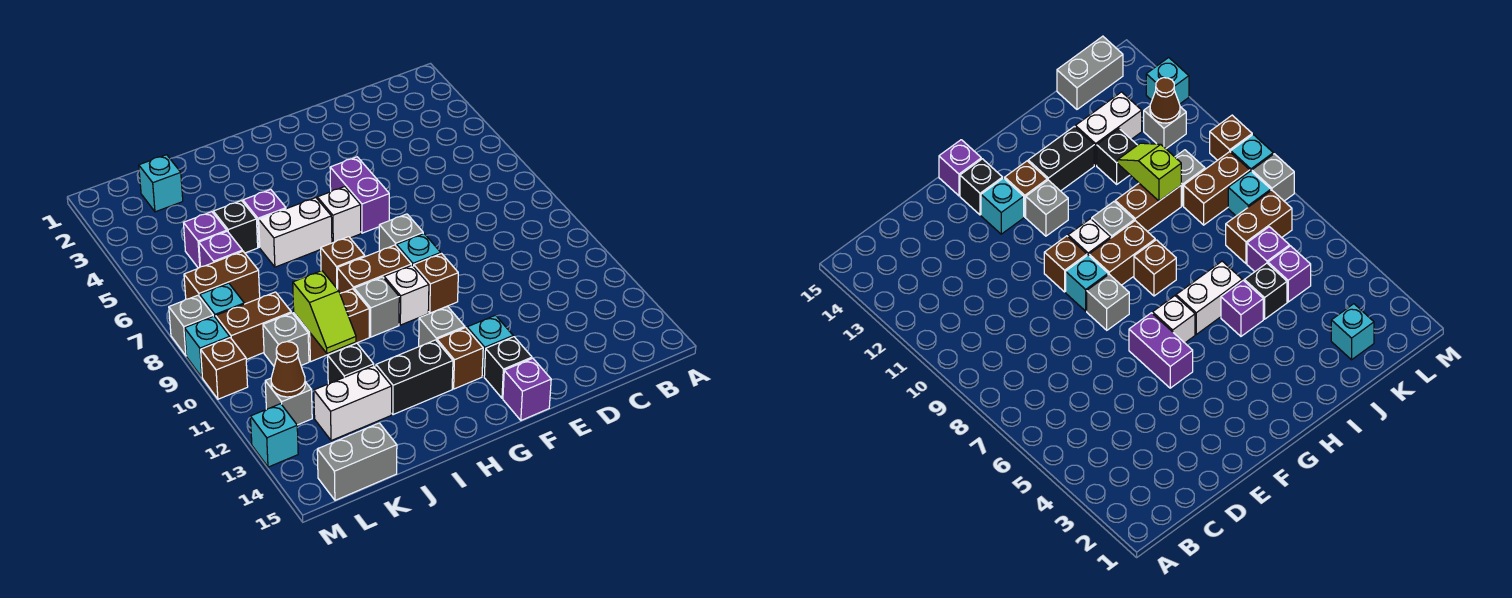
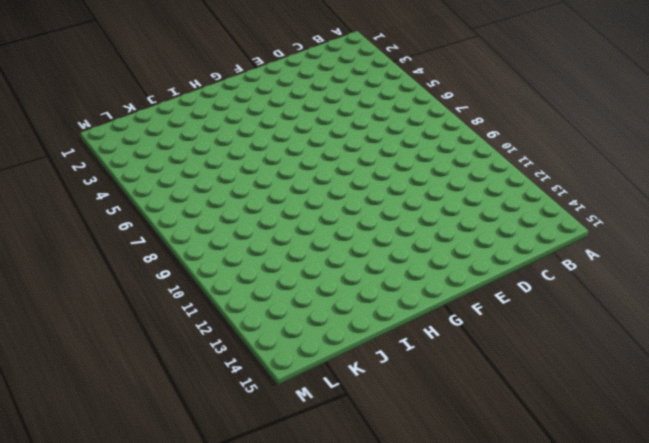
none -> purple 1x2 brick [330,157,389,233]
none -> grey 1x1 brick [379,214,423,251]
none -> cyan 1x1 brick [396,234,441,266]
none -> brown 1x1 brick [414,254,458,313]

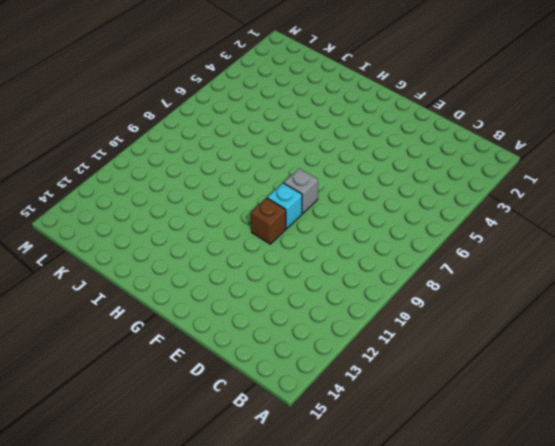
none -> purple 1x2 brick [330,157,389,233]
none -> cyan 1x1 brick [467,315,513,376]
none -> black 1x1 brick [484,337,532,398]
none -> purple 1x1 brick [503,358,551,420]

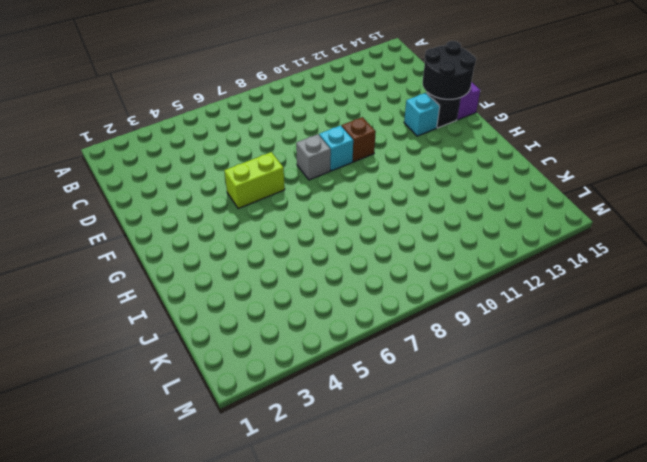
black 2x2 round brick [423,41,476,99] -> none
lime 1x2 brick [224,152,285,209] -> purple 1x2 brick [330,157,389,233]
none -> white 1x1 brick [317,187,361,243]
none -> brown 1x2 brick [337,245,411,293]
none -> white 1x1 brick [384,265,429,325]
none -> grey 1x1 brick [419,306,465,347]

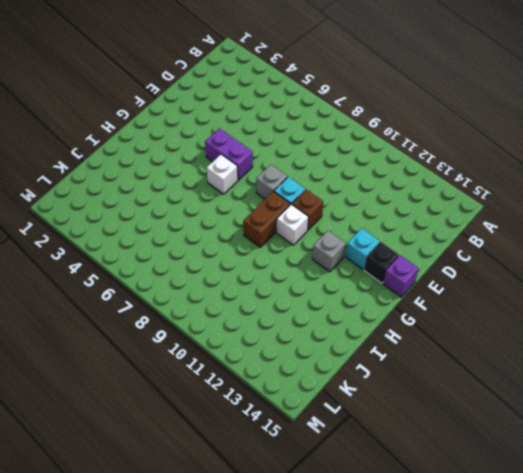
none -> brown 1x1 brick [437,328,483,389]
none -> white 1x2 brick [259,198,332,267]
none -> brown 1x1 brick [321,237,365,289]
none -> grey 1x1 brick [354,277,399,337]

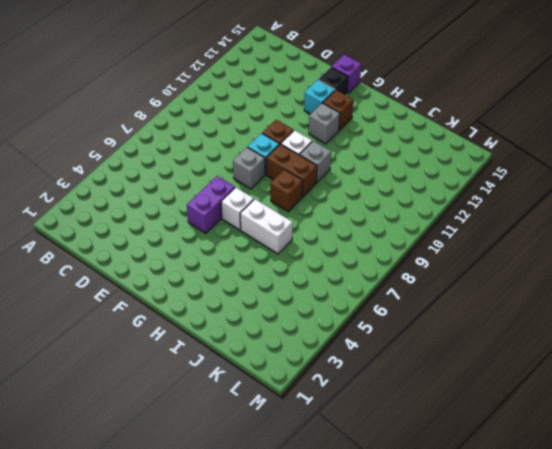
none -> black 1x2 brick [376,340,453,415]
none -> purple 1x1 brick [243,189,286,247]
none -> brown 1x2 brick [294,289,369,362]
none -> black 1x1 brick [213,201,258,253]

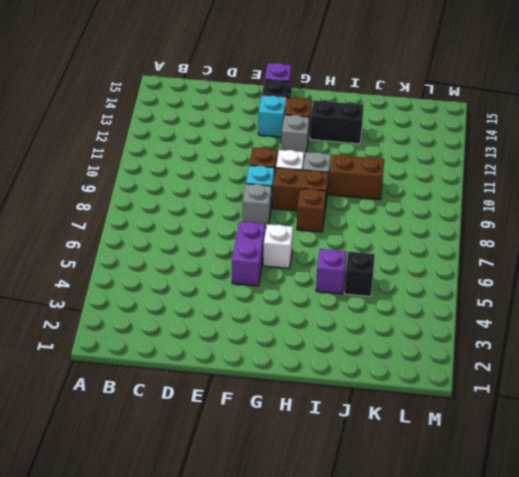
none -> white 1x2 brick [259,198,332,267]
none -> black 1x1 brick [328,343,374,384]
none -> white 1x2 brick [314,365,392,441]
none -> cyan 1x1 brick [139,155,183,212]

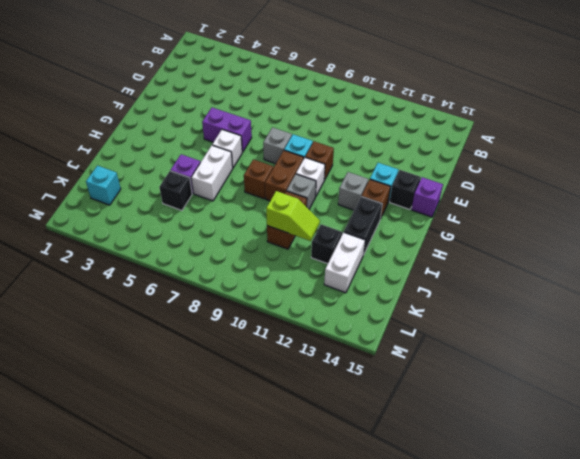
none -> purple 1x1 brick [184,212,227,268]
none -> purple 1x1 brick [199,231,242,267]
none -> brown 1x2 brick [184,251,260,304]
none -> brown 1x2 brick [216,292,291,360]

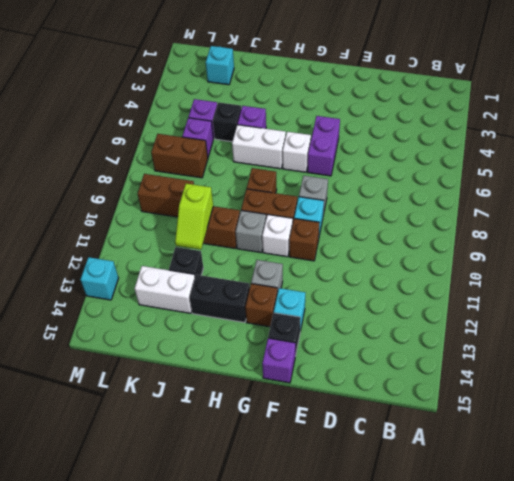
none -> grey 1x1 brick [263,313,309,366]
none -> grey 1x2 brick [317,423,397,500]
none -> cyan 1x1 brick [200,283,244,318]
none -> grey 1x1 brick [265,378,312,425]

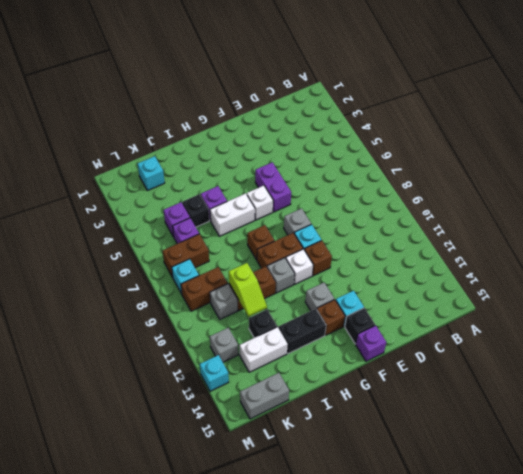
none -> grey 1x1 brick [169,295,213,356]
none -> cyan 1x1 brick [185,316,230,377]
none -> brown 1x1 brick [201,338,248,399]
none -> brown 1x1 cone [271,342,305,397]

